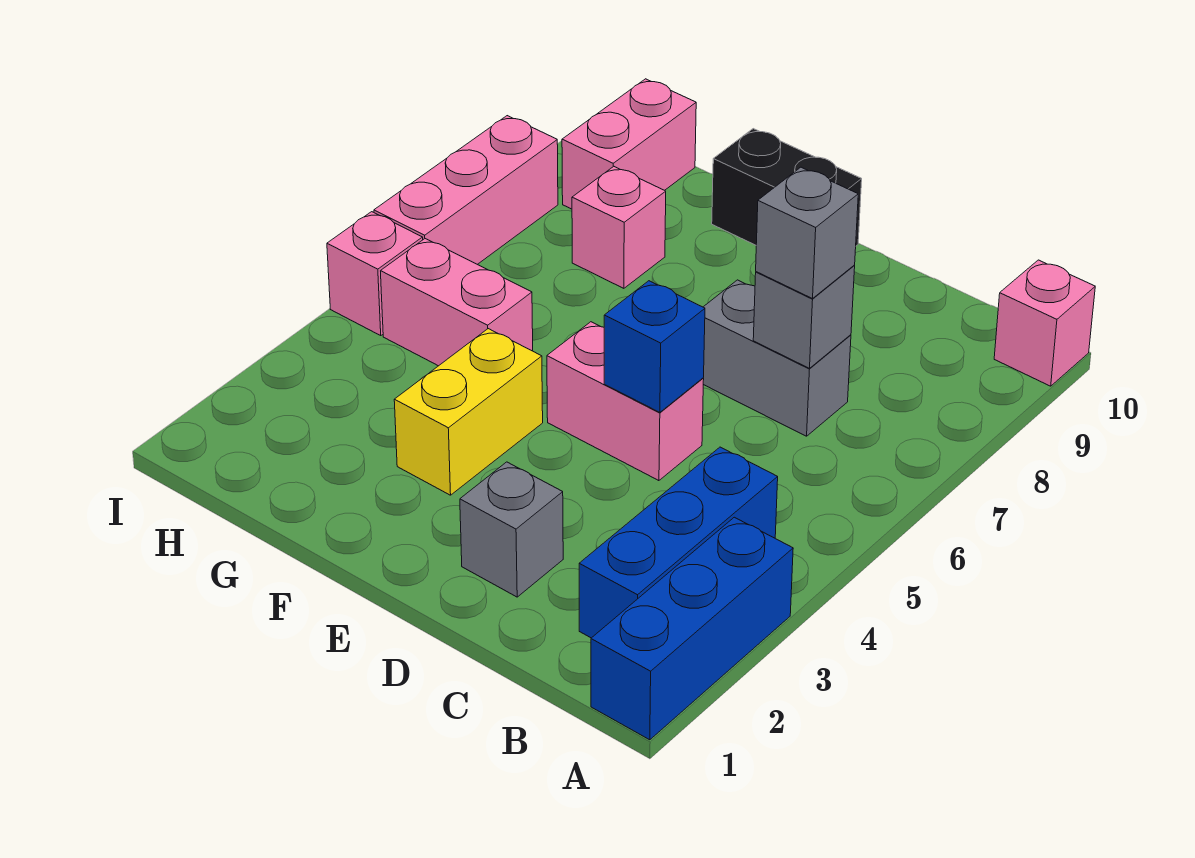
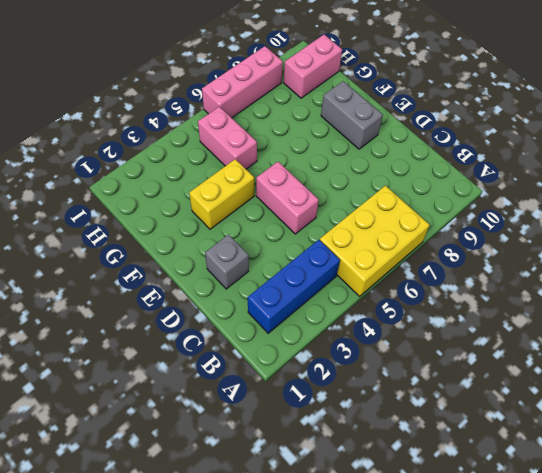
yellow 2x3 brick [320,186,429,296] -> none
grey 1x2 brick [321,81,383,149] -> grey 1x2 brick moved to [703,280,851,436]
none -> blue 1x3 brick [591,517,793,740]
none -> pink 1x1 brick [994,260,1095,386]
none -> black 1x2 brick [712,129,862,246]

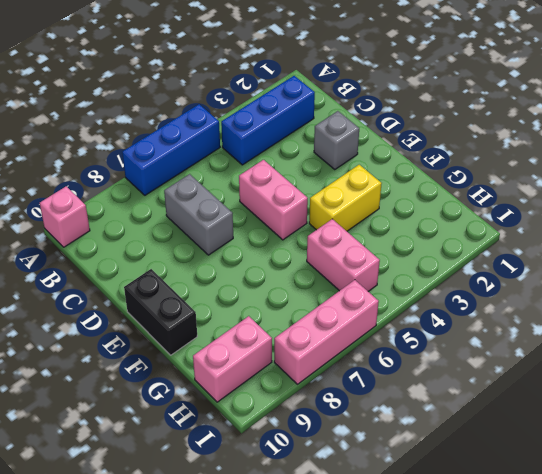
blue 1x3 brick [122,104,220,195] -> blue 1x3 brick moved to [591,517,793,740]
none -> pink 1x1 brick [572,166,666,288]
none -> pink 1x1 brick [327,212,423,335]
none -> grey 1x1 brick [753,266,855,368]

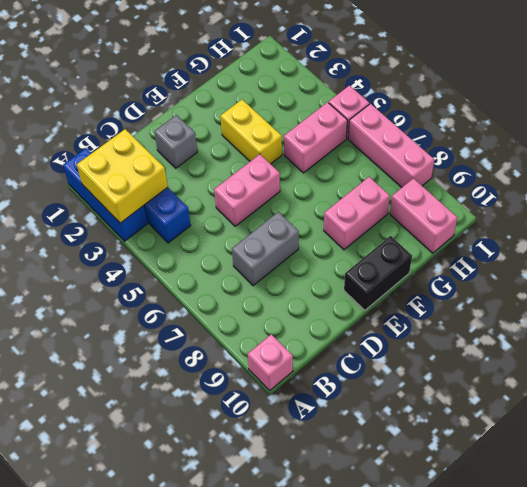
yellow 2x2 brick [77,129,168,223] -> none
pink 1x2 brick [324,177,390,250] -> pink 1x1 brick [572,166,666,288]
none -> grey 1x1 brick [753,266,855,368]
none -> blue 1x1 brick [604,281,705,412]
none -> grey 1x1 brick [756,167,858,299]

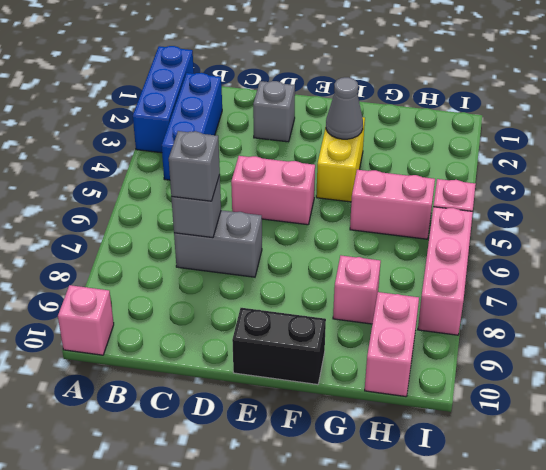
grey 1x1 cone [326,77,363,139] -> none
none -> blue 1x1 brick [604,281,705,412]

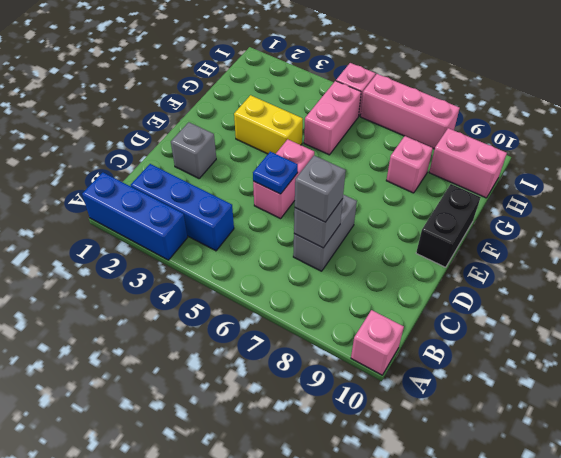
blue 1x1 plate [253,152,298,194] -> blue 1x1 brick [604,281,705,412]

